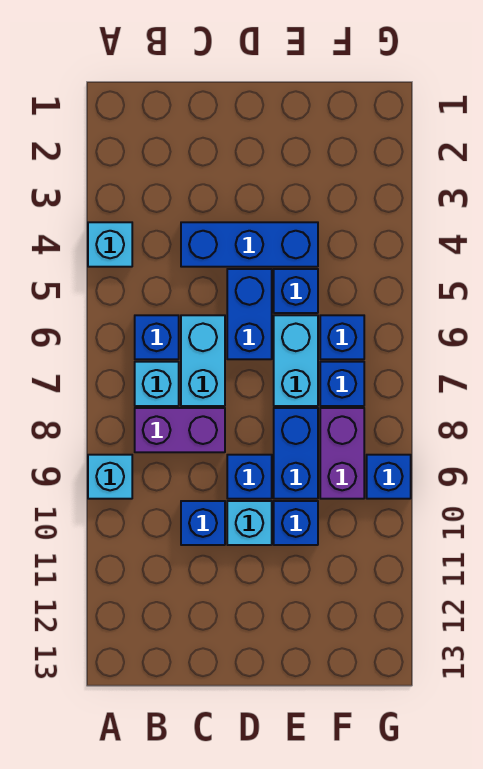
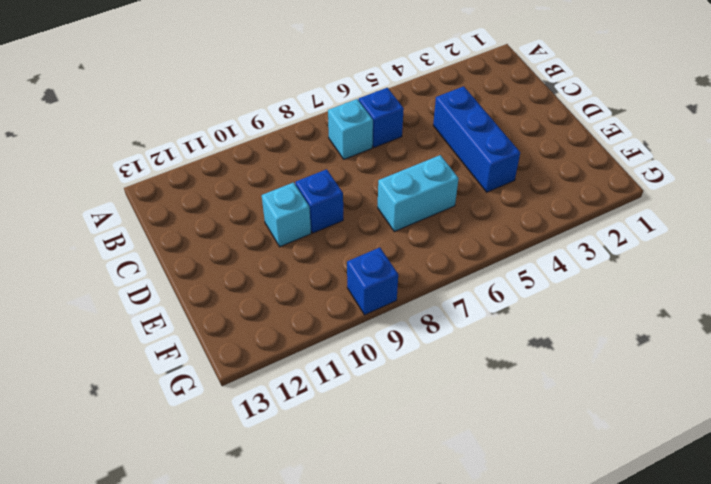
none -> cyan 1x1 brick [88,222,132,267]
none -> cyan 1x1 brick [88,455,132,499]
none -> purple 1x2 brick [135,408,225,452]

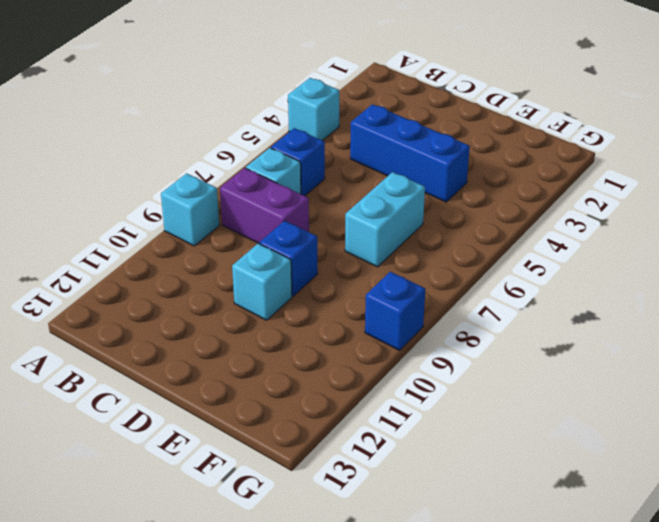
none -> cyan 1x2 brick [181,315,225,406]
none -> blue 1x1 brick [181,501,225,545]
none -> blue 1x2 brick [227,269,272,359]

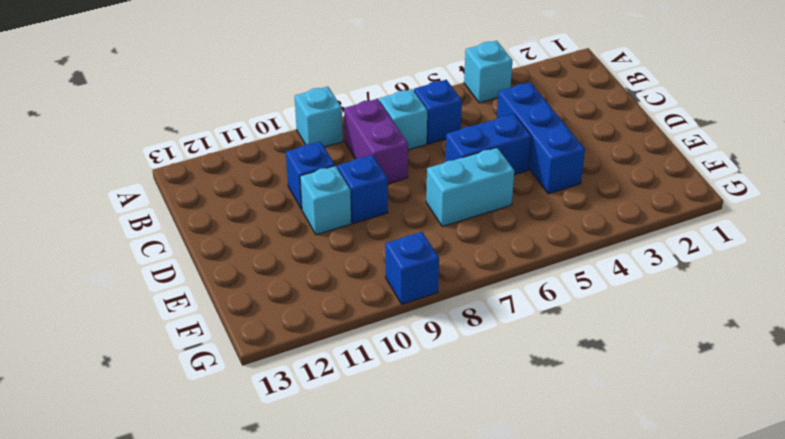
none -> cyan 1x2 brick [181,315,225,406]
none -> blue 1x1 brick [274,269,318,313]
none -> blue 1x2 brick [274,408,318,499]

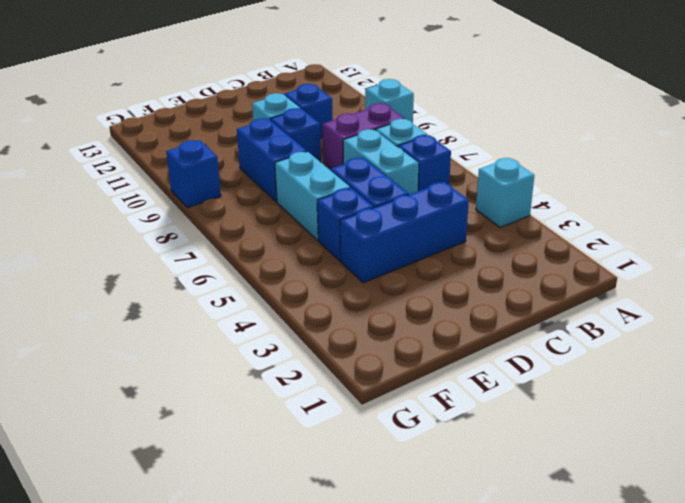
none -> blue 1x1 brick [274,501,318,545]
none -> blue 1x1 brick [320,315,364,359]
none -> blue 1x1 brick [320,362,364,406]

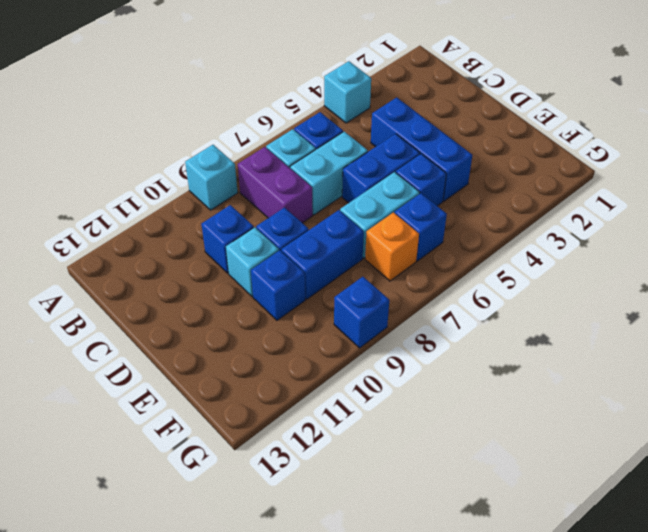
orange 1x1 brick [365,212,419,281] -> blue 1x1 brick [320,362,364,406]
none -> purple 1x2 brick [320,408,364,499]

